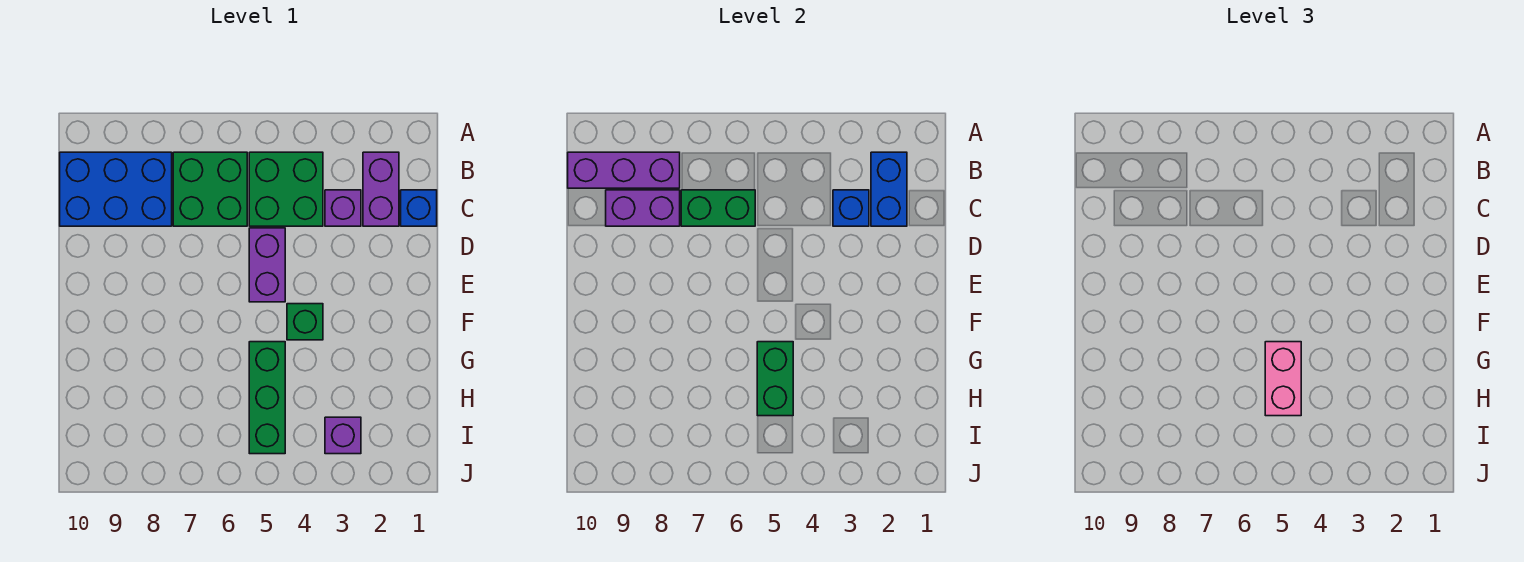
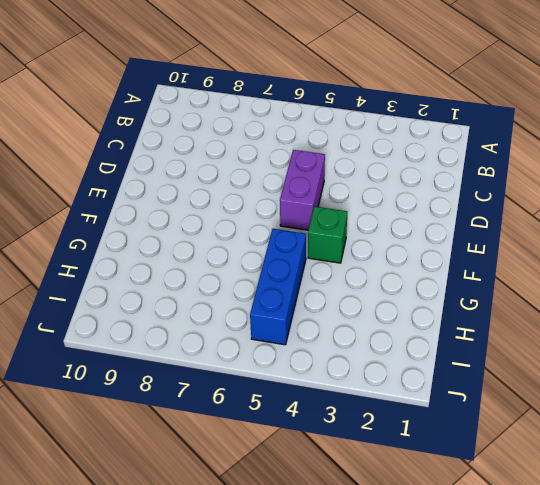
blue 1x3 brick [250,229,306,345] -> green 1x3 brick [249,342,285,454]
none -> purple 1x2 brick [363,152,399,226]
none -> green 2x2 brick [249,152,323,226]
none -> green 2x2 brick [173,152,247,226]

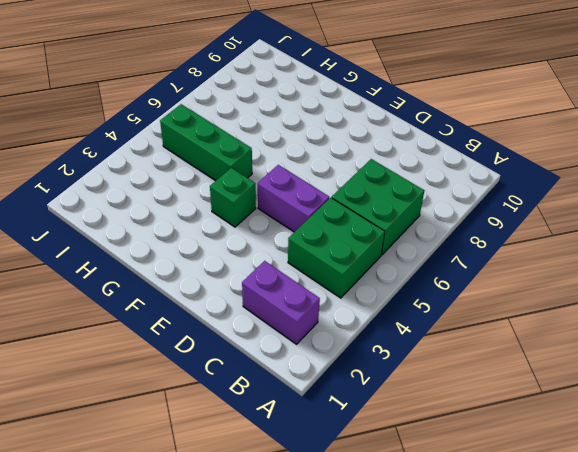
none -> blue 2x3 brick [60,152,172,226]
none -> blue 1x1 brick [401,190,437,226]
none -> purple 1x1 brick [325,190,361,226]

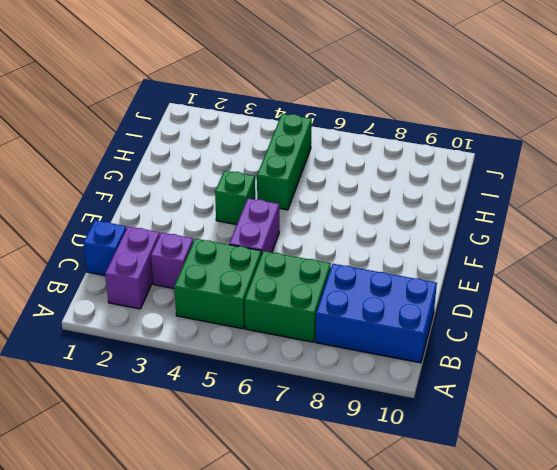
none -> purple 1x1 brick [325,417,361,454]
none -> blue 1x2 brick [871,152,907,226]
none -> purple 1x3 brick [568,152,680,188]

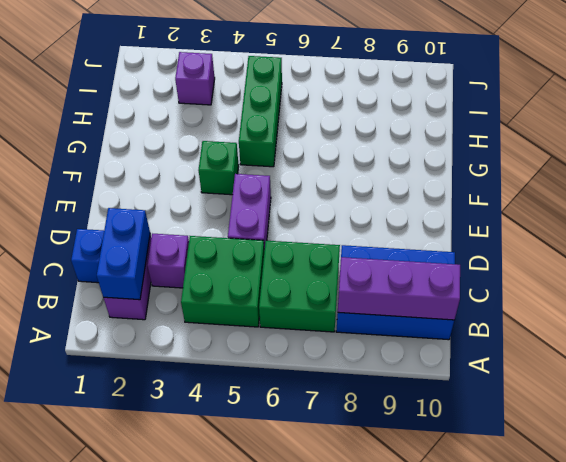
none -> blue 1x1 brick [833,190,869,226]
none -> green 1x2 brick [681,190,755,226]
none -> purple 1x2 brick [606,190,680,226]

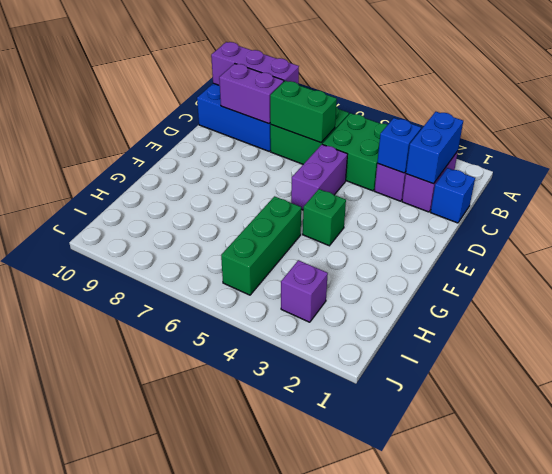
none -> green 1x2 brick [757,342,793,416]
none -> pink 1x2 brick [1265,342,1301,416]

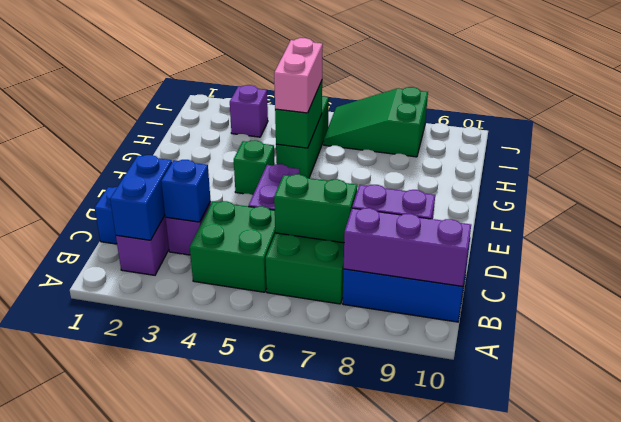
green 2x3 slope [324,87,428,157] -> none

